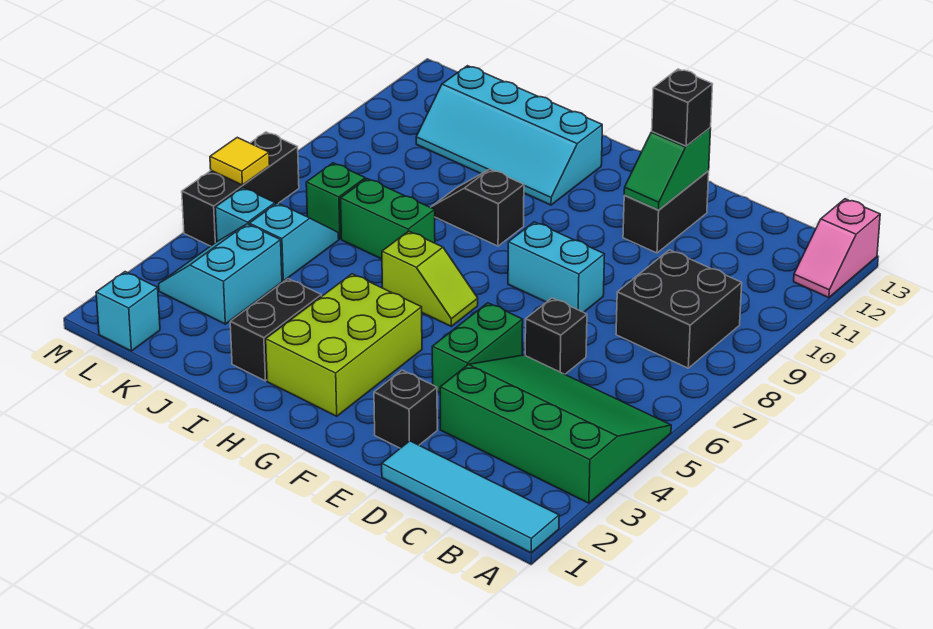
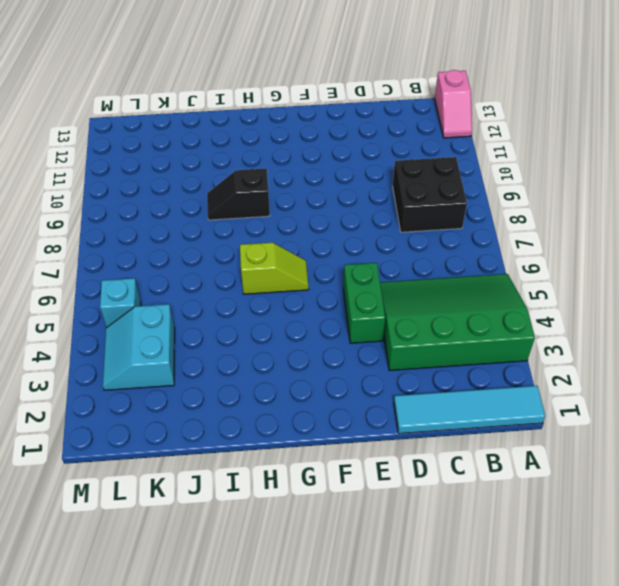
none -> black 1x1 brick [525,298,587,374]
none -> black 1x1 brick [374,370,437,448]
none -> cyan 1x2 brick [508,222,605,312]

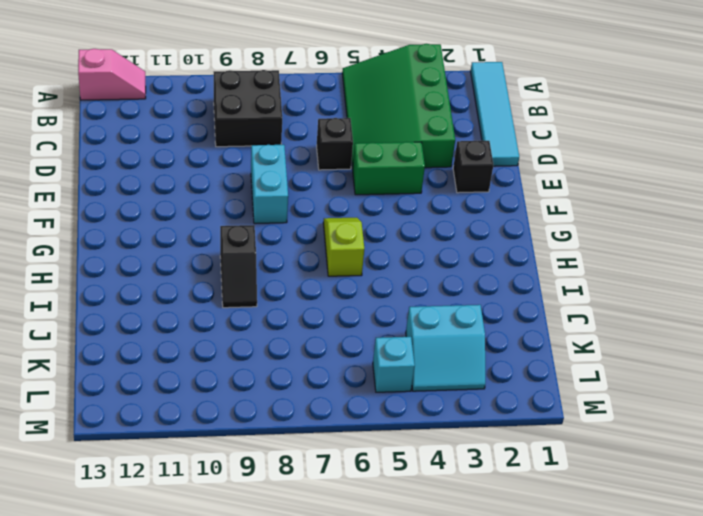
none -> black 1x2 brick [623,171,709,253]
none -> lime 2x3 brick [266,274,422,416]
none -> cyan 2x4 slope [416,66,602,205]

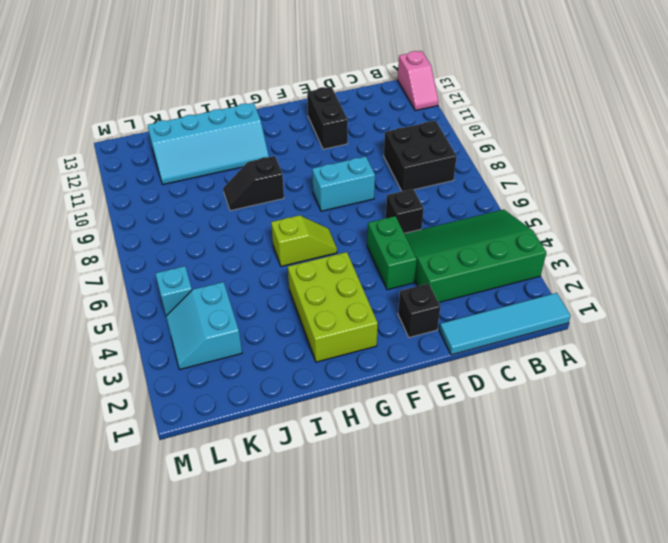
none -> black 1x2 brick [230,279,322,381]
none -> green 1x2 brick [341,179,435,259]
none -> cyan 1x2 slope [249,203,339,281]

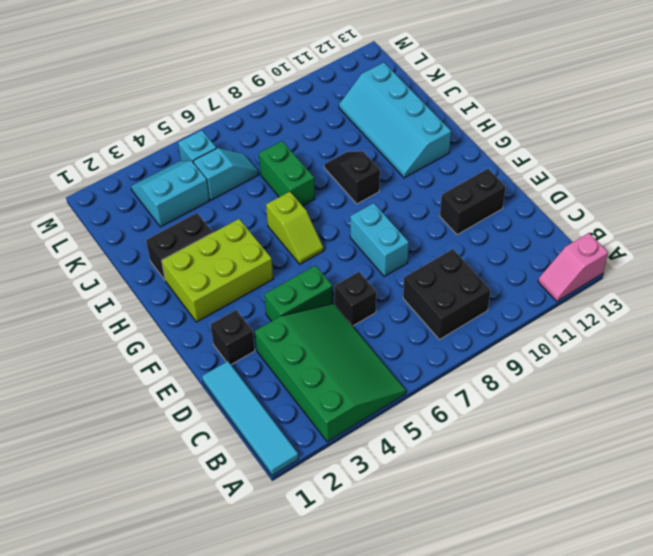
none -> green 1x1 brick [306,163,365,239]
none -> cyan 1x1 brick [96,272,160,351]
none -> black 1x3 brick [182,132,299,246]

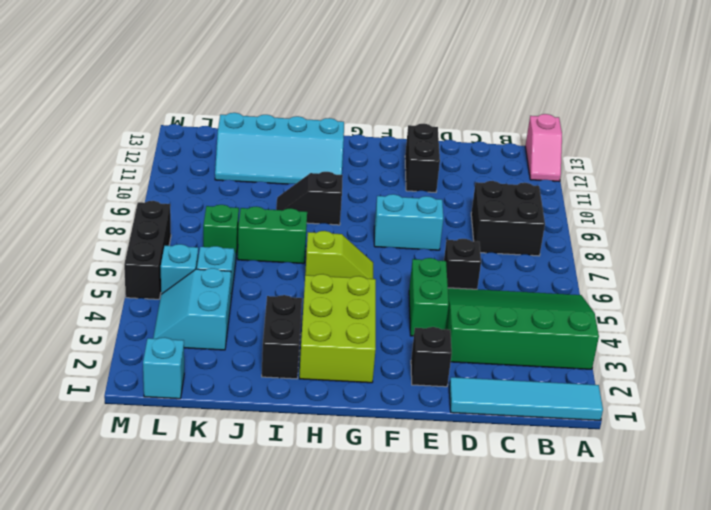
none -> green 1x2 slope [624,127,711,210]
none -> yellow 1x1 tile [210,137,270,185]
none -> black 1x1 brick [652,69,713,146]

